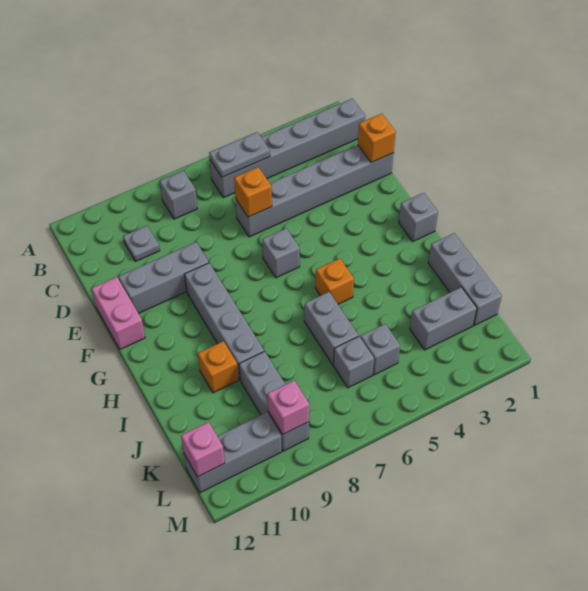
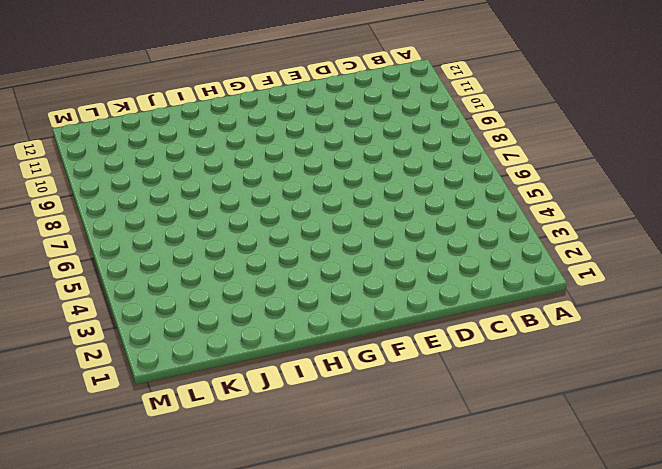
none -> grey 1x6 brick [210,99,365,198]
none -> grey 1x1 brick [160,171,198,219]
none -> grey 1x1 plate [123,226,160,262]

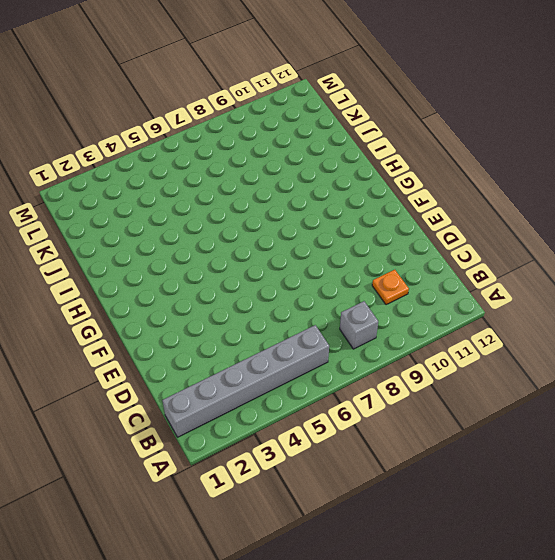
orange 1x1 plate [372,270,409,305] -> grey 1x1 plate [123,226,160,262]
none -> grey 1x6 brick [235,145,394,237]
none -> grey 1x3 brick [119,242,209,314]
none -> pink 1x2 brick [92,277,145,349]

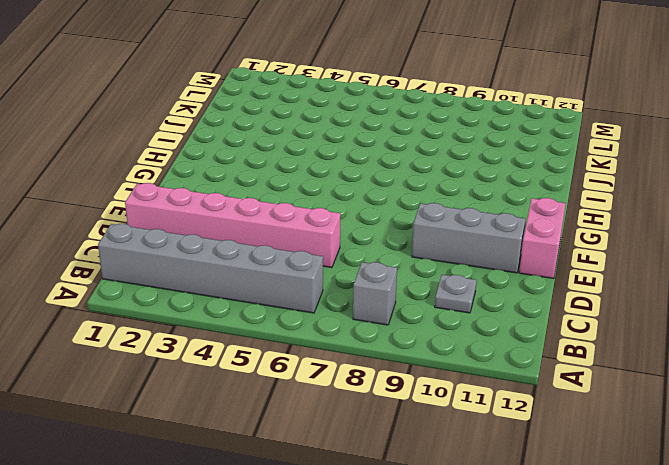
pink 1x6 brick [125,183,340,268] -> grey 1x6 brick [235,145,394,237]
none -> grey 1x1 brick [262,228,300,278]
none -> grey 1x4 brick [184,263,264,380]
none -> grey 1x1 brick [399,193,438,241]

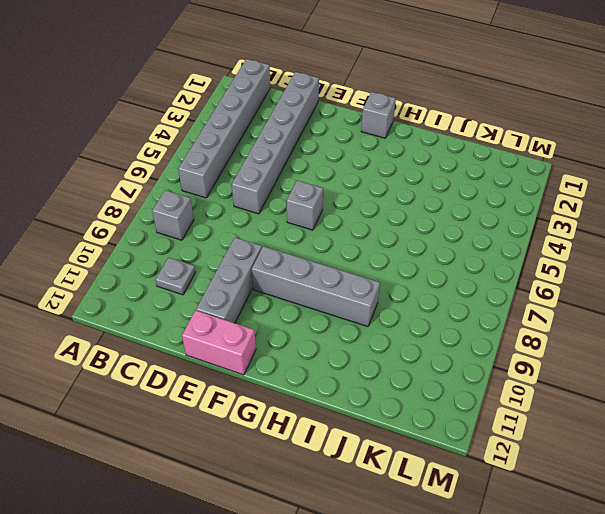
none -> orange 1x1 brick [315,258,354,304]
none -> grey 1x3 brick [428,233,502,325]
none -> grey 1x2 brick [304,292,359,365]

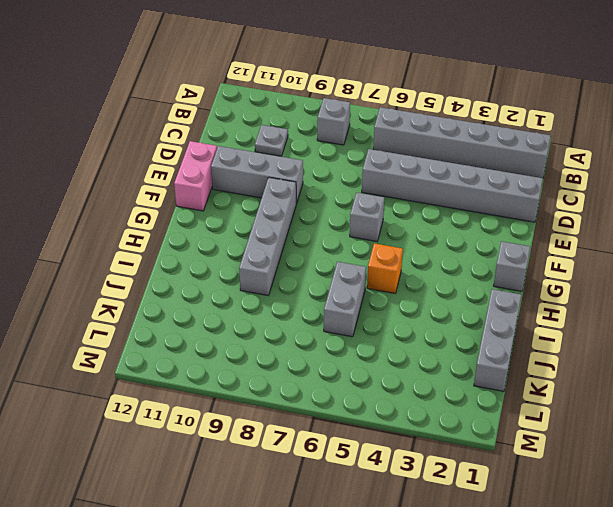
none -> orange 1x1 brick [198,341,238,393]
none -> grey 1x3 brick [239,351,309,451]
none -> grey 1x2 brick [410,287,477,350]

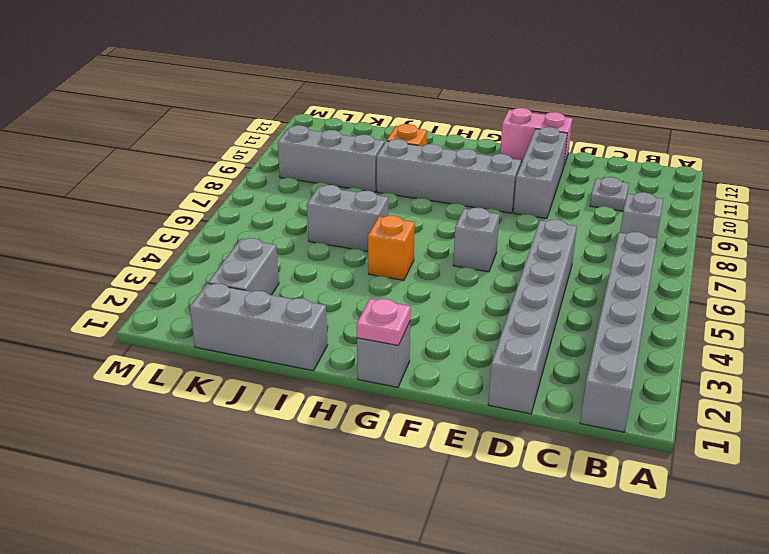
pink 1x1 plate [357,299,411,346] -> none
none -> grey 1x1 brick [360,324,400,375]
none -> grey 1x1 brick [333,337,374,388]
none -> grey 1x3 brick [184,412,282,493]

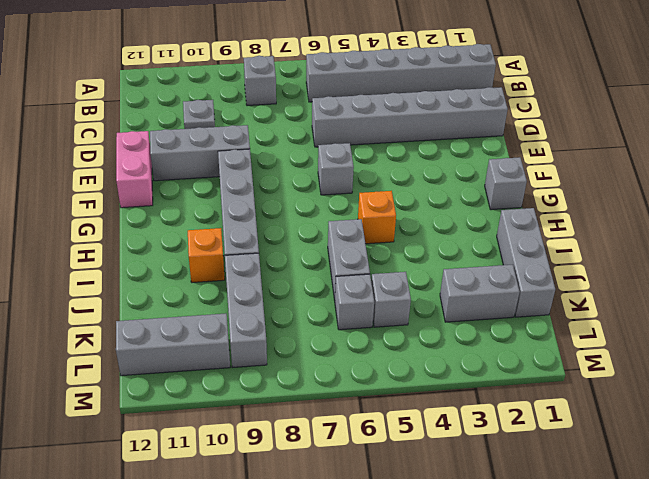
none -> grey 1x2 plate [209,132,270,177]
none -> orange 1x1 brick [358,114,396,163]
none -> orange 1x1 brick [234,167,272,217]

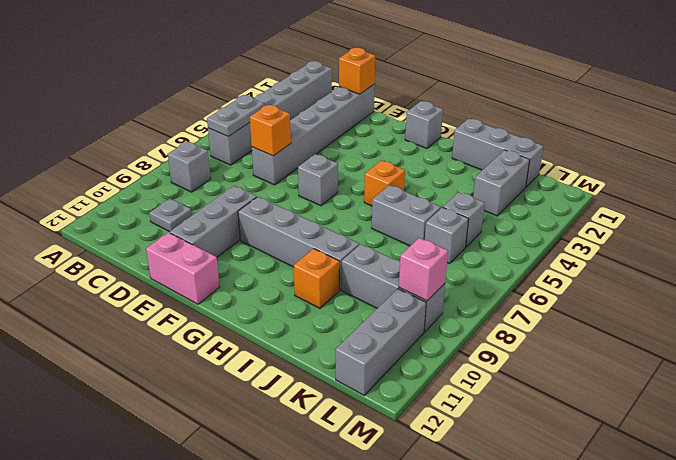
none -> pink 1x1 brick [181,422,225,477]

